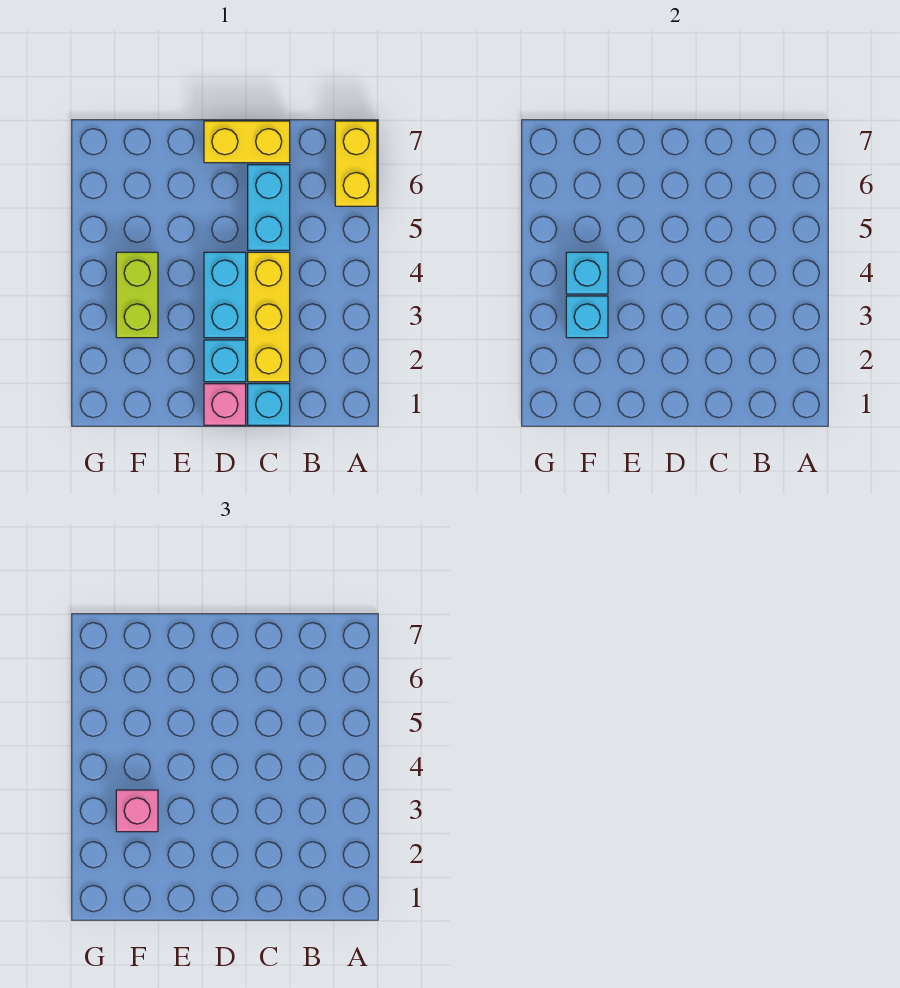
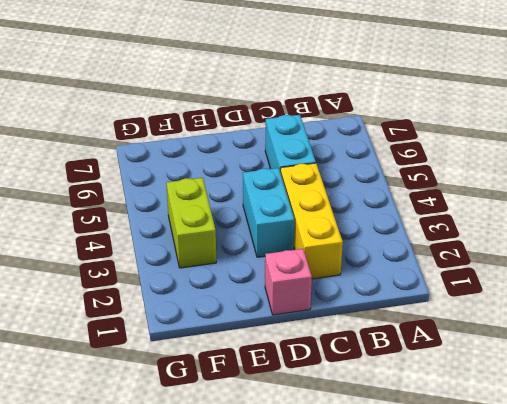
none -> yellow 1x2 brick [335,121,377,206]
none -> cyan 1x1 brick [248,384,290,425]
none -> yellow 1x2 brick [204,121,290,163]

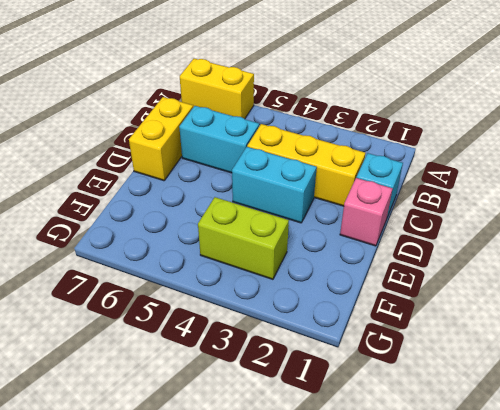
none -> cyan 1x1 brick [204,340,246,382]
none -> cyan 1x1 brick [566,296,608,338]
none -> cyan 1x1 brick [566,252,608,294]

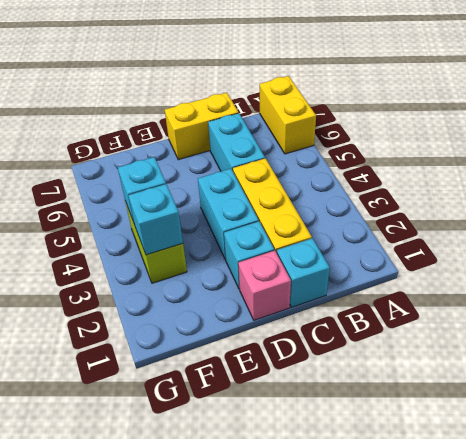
none -> pink 1x1 brick [116,790,158,832]

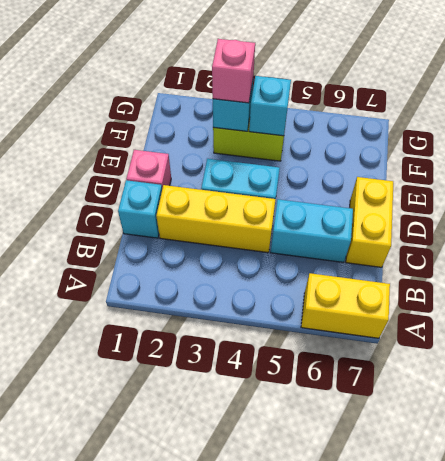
none -> cyan 1x1 brick [204,340,246,382]

